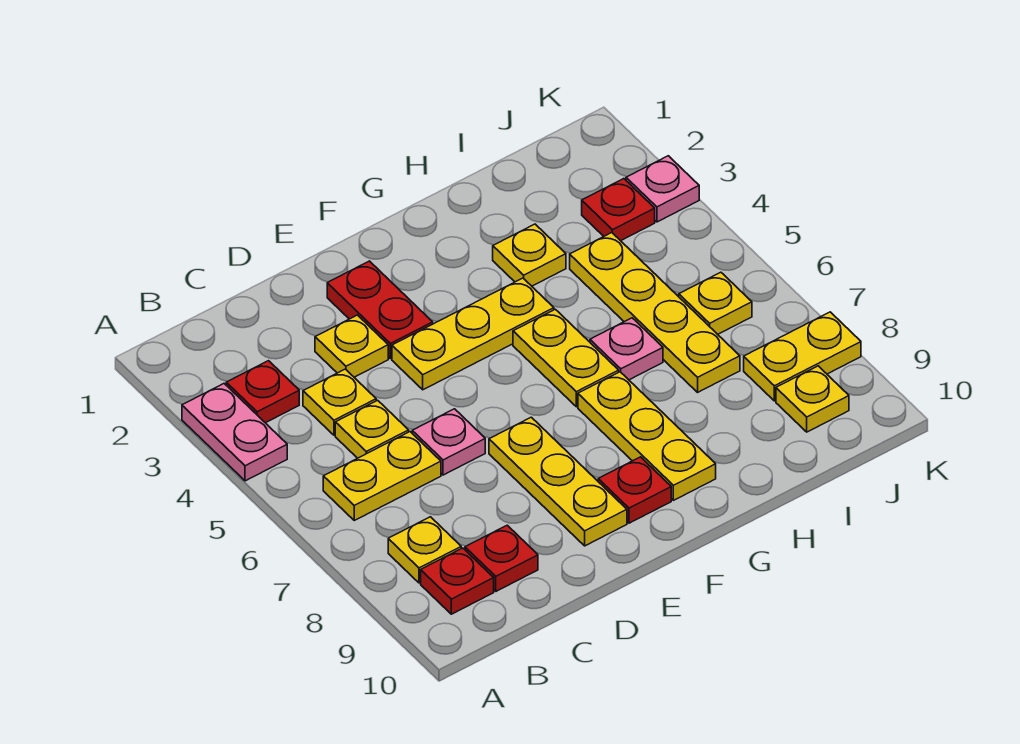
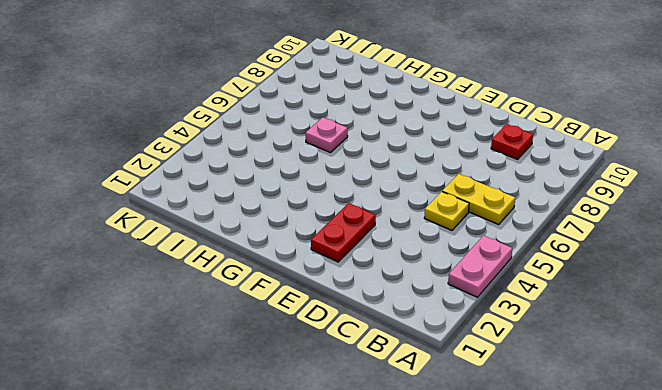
none -> red 1x1 plate [226,361,299,423]
none -> yellow 1x1 plate [388,517,461,583]
none -> red 1x1 plate [421,548,494,614]

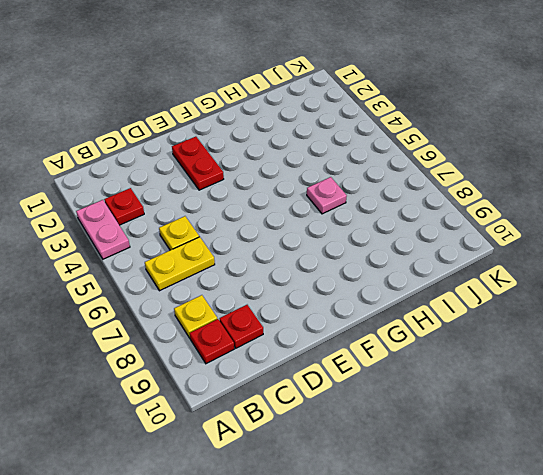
none -> yellow 1x1 plate [303,369,376,435]
none -> yellow 1x1 plate [315,315,388,377]
none -> pink 1x1 plate [412,409,485,475]

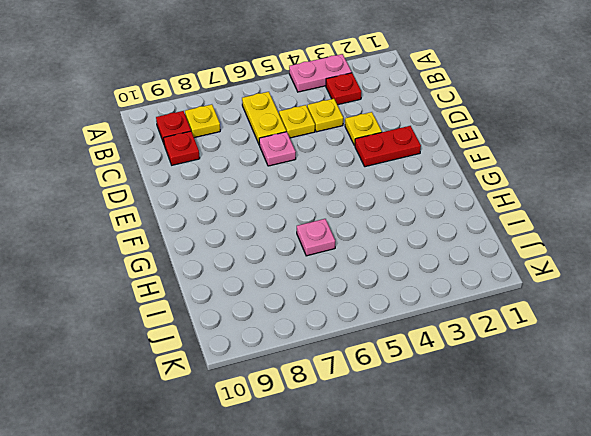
none -> yellow 1x3 plate [392,278,554,390]
none -> yellow 1x3 plate [489,417,627,546]
none -> red 1x1 plate [598,457,671,523]

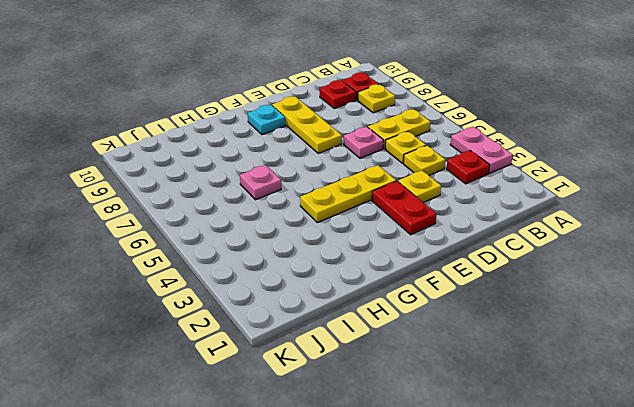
cyan 1x1 plate [248,105,285,135] -> red 1x1 plate [598,457,671,523]
none -> yellow 1x2 plate [513,309,619,407]
none -> yellow 1x3 plate [578,372,716,500]
none -> yellow 1x1 plate [493,224,566,286]

